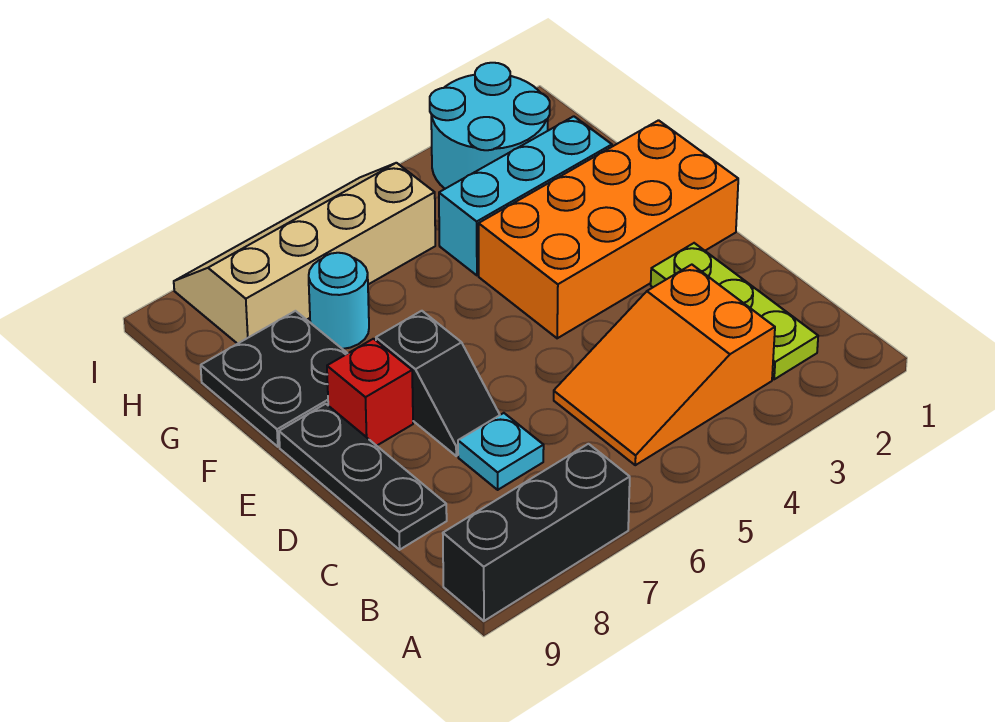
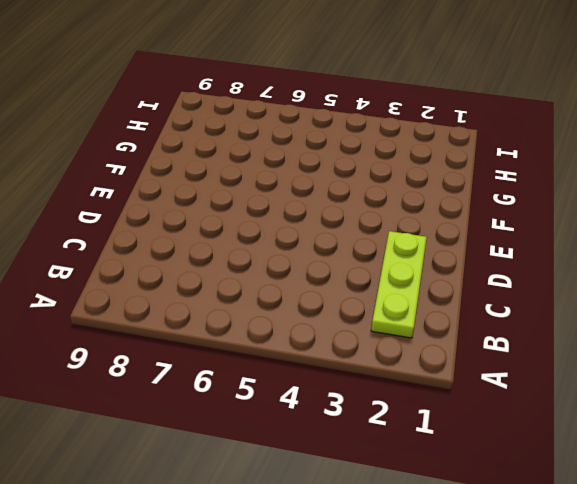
none -> black 1x3 brick [443,444,630,621]
none -> orange 2x3 slope [554,265,775,465]
none -> cyan 1x1 plate [458,413,544,490]

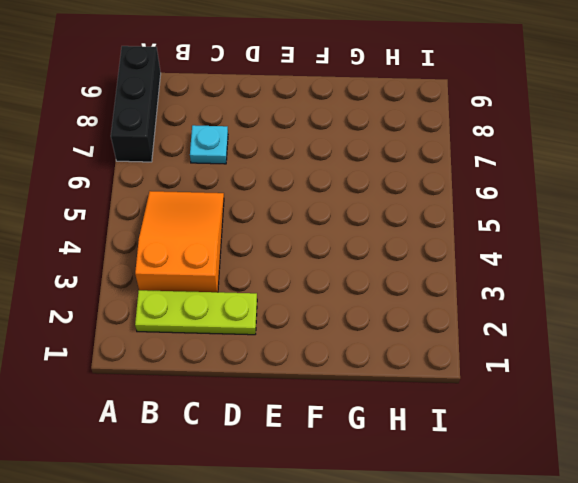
none -> black 1x3 plate [279,404,447,550]
none -> black 1x2 slope [376,311,500,456]
none -> orange 2x4 brick [479,120,738,338]

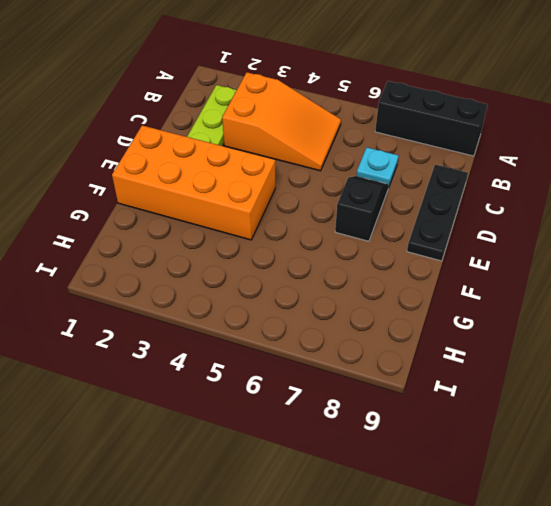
none -> red 1x1 brick [327,339,413,446]
none -> black 2x2 plate [201,311,348,447]
none -> cyan 1x3 brick [439,116,612,275]

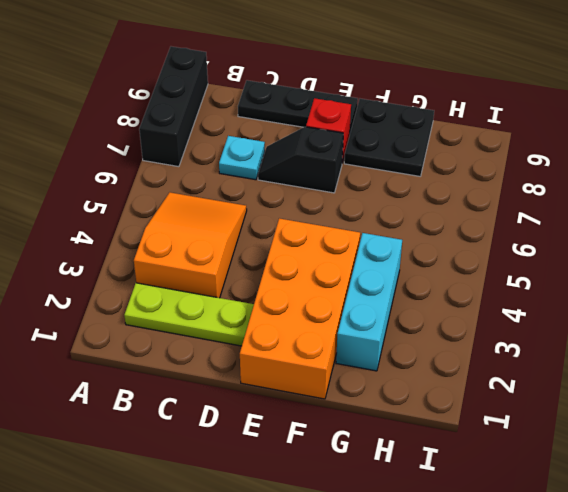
none -> cyan 1x1 round brick [309,253,369,349]
none -> cyan 2x2 round brick [430,63,550,189]
none -> tan 2x4 slope [174,163,435,344]

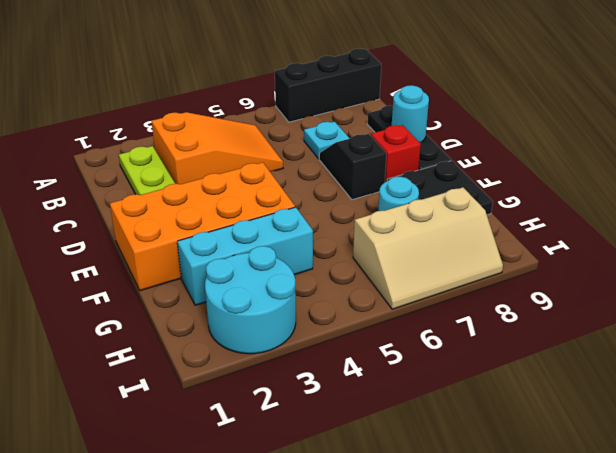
cyan 1x1 round brick [392,85,429,143] -> none
tan 2x3 slope [353,187,503,309] -> tan 2x4 slope [174,163,435,344]

